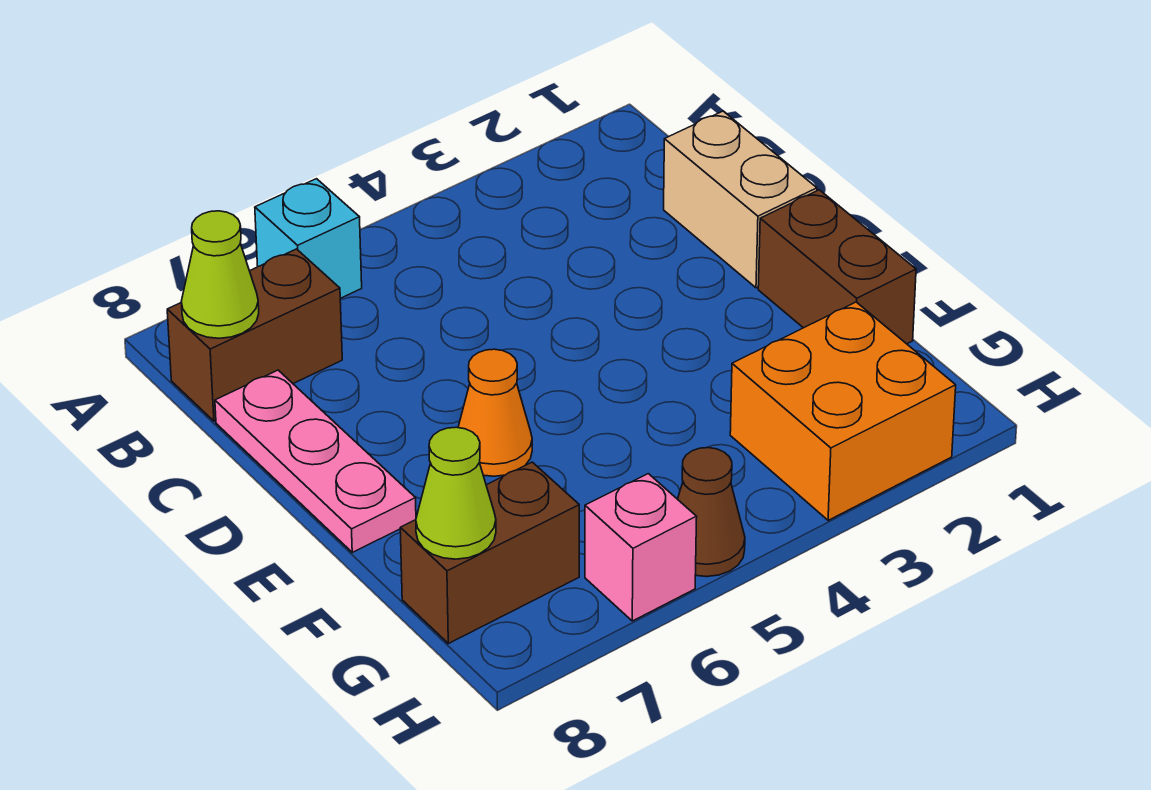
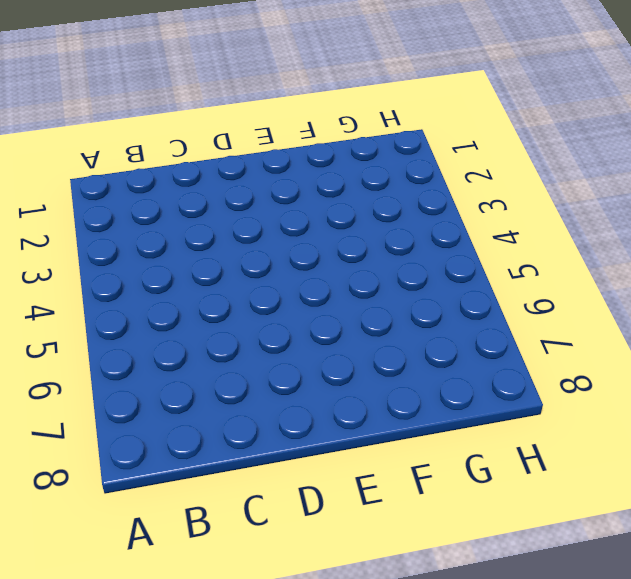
none -> cyan 1x1 brick [255,179,362,298]
none -> brown 1x2 brick [167,249,342,421]
none -> tan 1x2 brick [664,111,817,288]

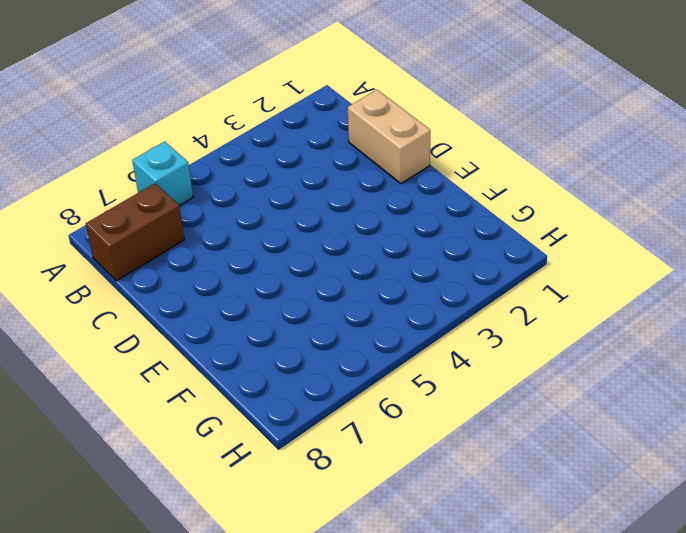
none -> pink 1x3 plate [215,370,416,552]
none -> brown 1x2 brick [758,190,916,344]
none -> orange 1x1 cone [458,349,532,476]

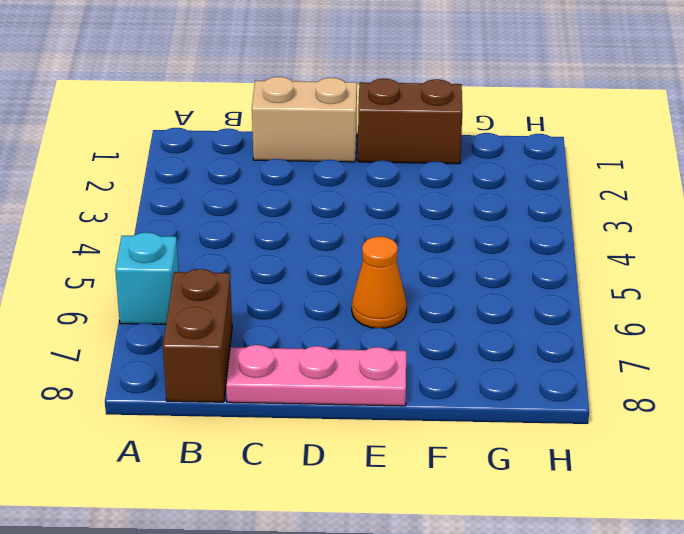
none -> orange 2x2 brick [730,302,956,520]
none -> brown 1x2 brick [400,462,579,644]
none -> brown 1x1 cone [678,448,745,577]

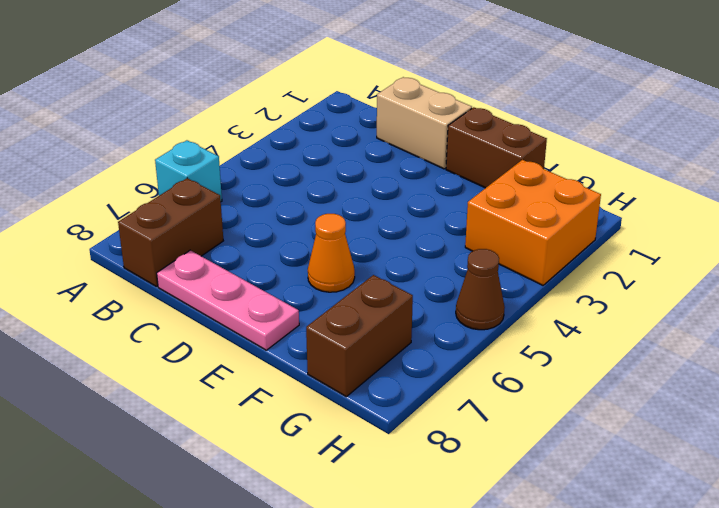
none -> pink 1x1 brick [585,474,697,621]
none -> lime 1x1 cone [181,211,259,338]
none -> lime 1x1 cone [416,427,496,559]

